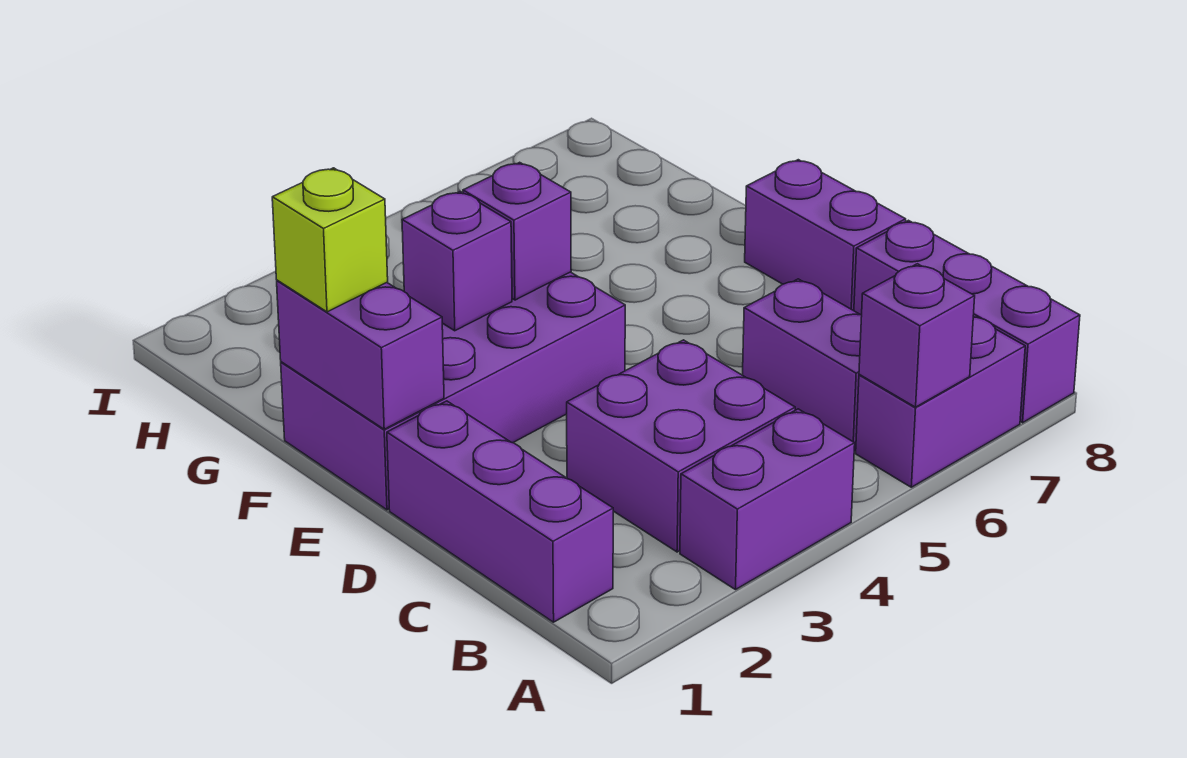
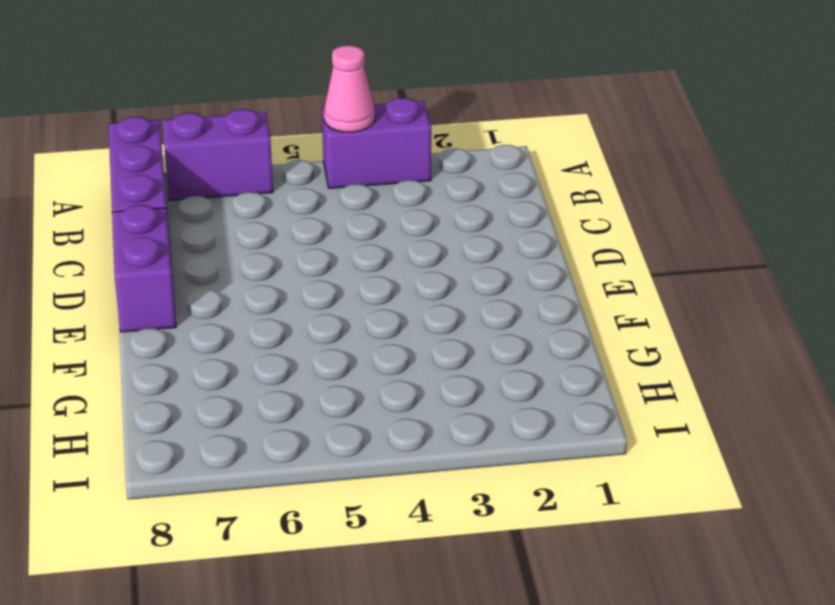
pink 1x1 cone [324,45,375,132] -> none
none -> purple 1x3 brick [387,401,613,622]
none -> purple 2x2 brick [567,340,795,552]
none -> purple 1x2 brick [743,279,862,451]

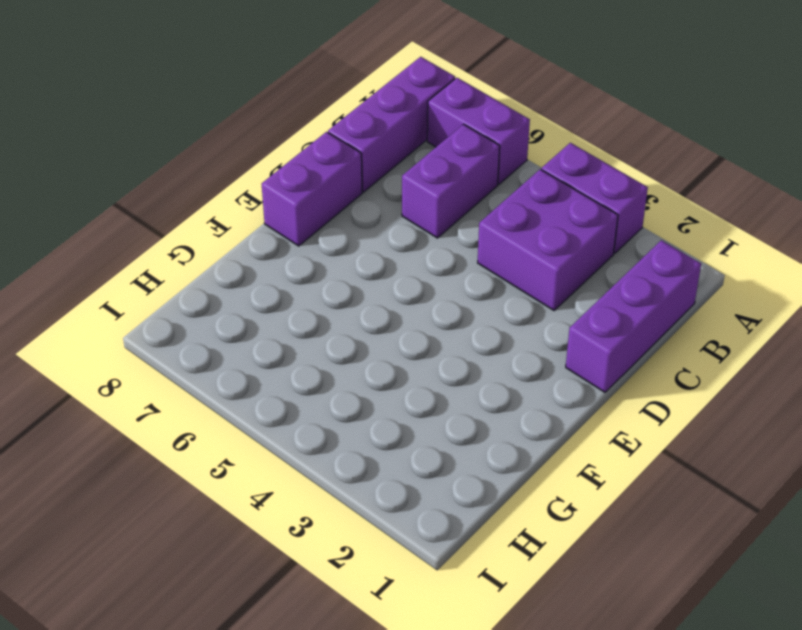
none -> purple 2x4 brick [281,272,625,510]
none -> purple 1x1 brick [859,264,975,407]
none -> purple 1x2 brick [277,280,444,429]

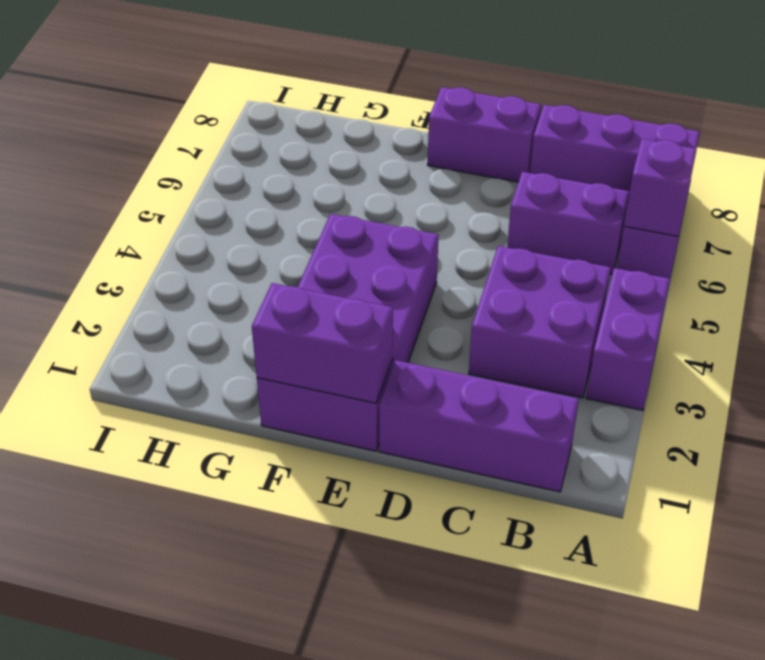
none -> purple 1x1 brick [402,192,512,331]
none -> purple 1x1 brick [463,162,571,300]
none -> lime 1x1 brick [272,168,388,312]

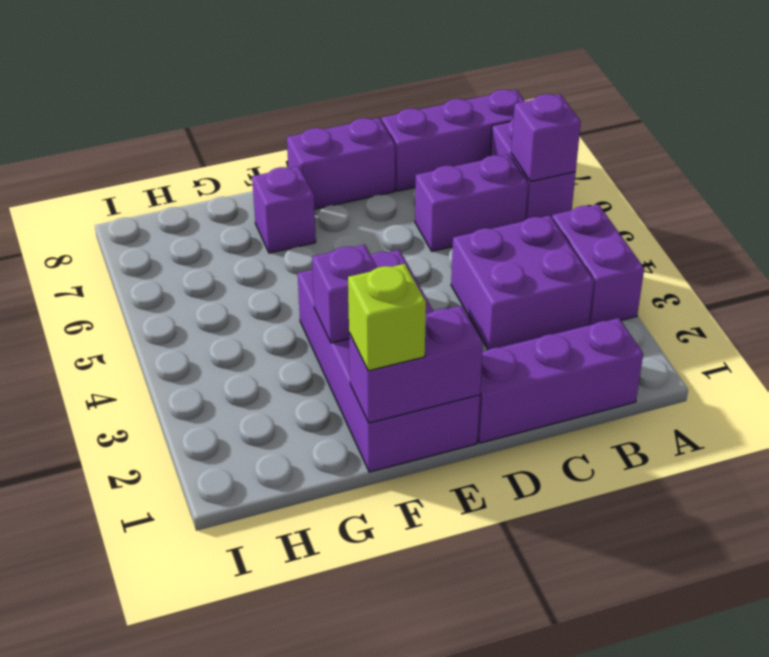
purple 1x1 brick [252,166,316,253] -> purple 1x1 brick moved to [463,162,571,300]

